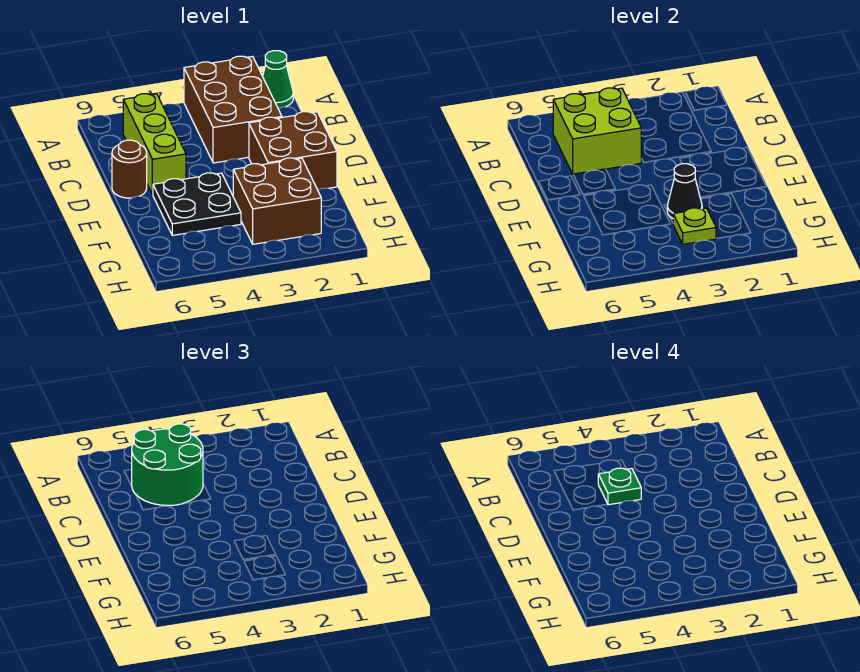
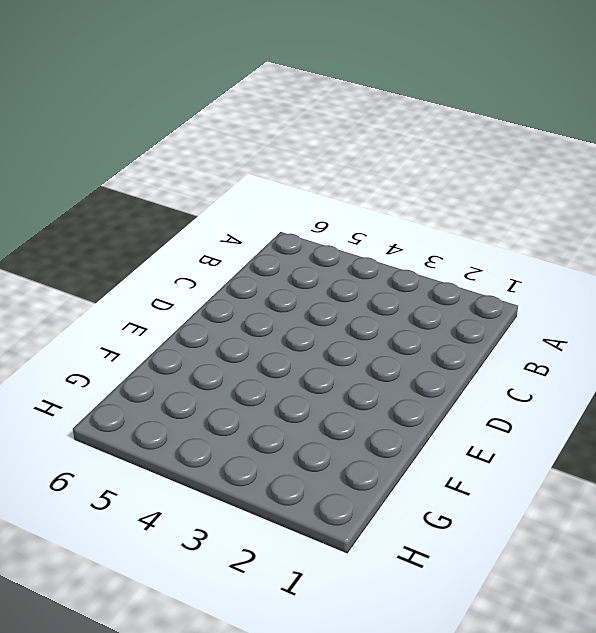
none -> green 1x1 cone [263,51,293,108]
none -> brown 2x3 brick [184,56,282,163]
none -> lime 1x3 brick [123,94,186,195]

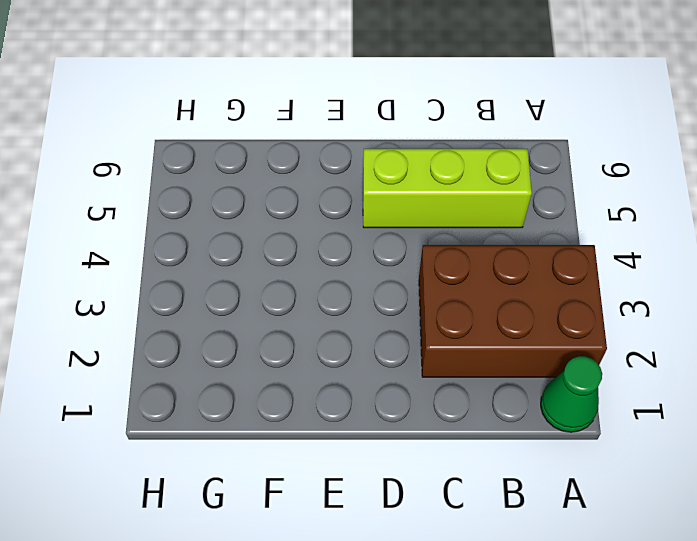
none -> brown 2x2 brick [249,112,337,190]
none -> brown 1x1 round brick [112,140,147,198]
none -> black 2x2 plate [153,173,241,235]

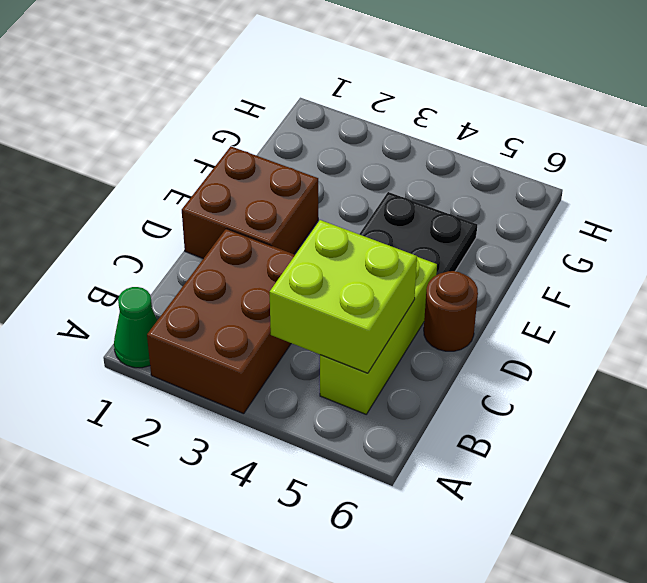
none -> brown 2x2 brick [233,158,321,244]
none -> black 1x1 cone [667,164,702,218]
none -> lime 1x1 plate [673,208,716,244]

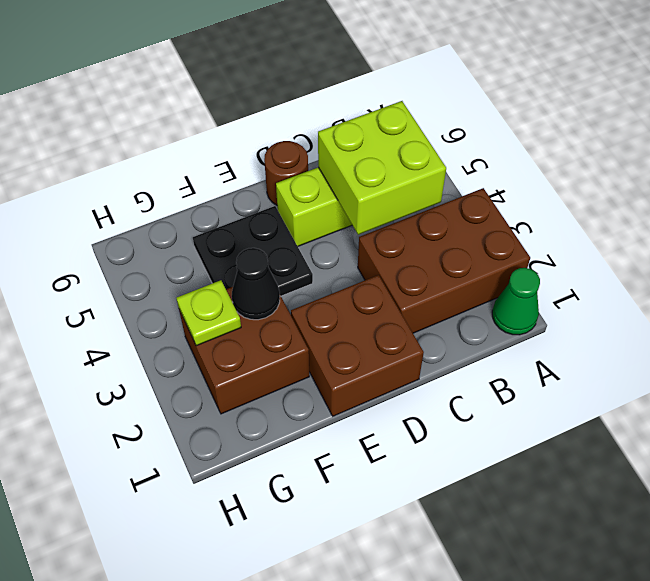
none -> green 2x2 round brick [132,424,203,506]
none -> green 1x1 plate [598,468,641,505]

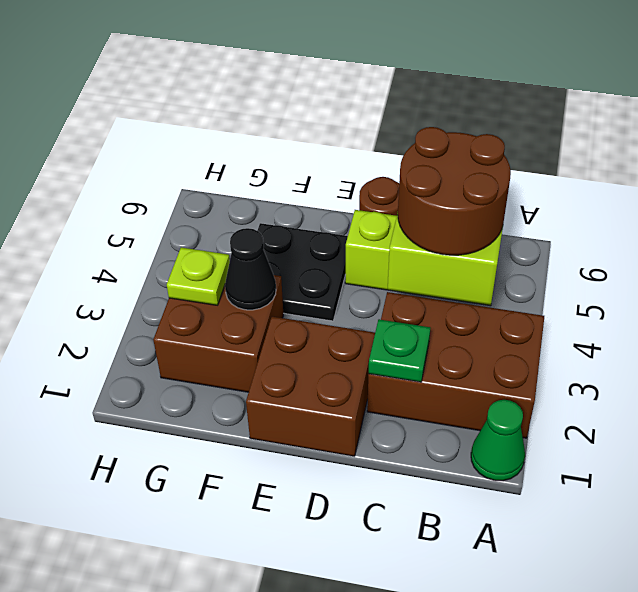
brown 2x2 round brick [398,127,511,255] -> green 2x2 round brick [132,424,203,506]
green 1x1 plate [369,319,430,382] -> green 1x1 plate moved to [598,468,641,505]

